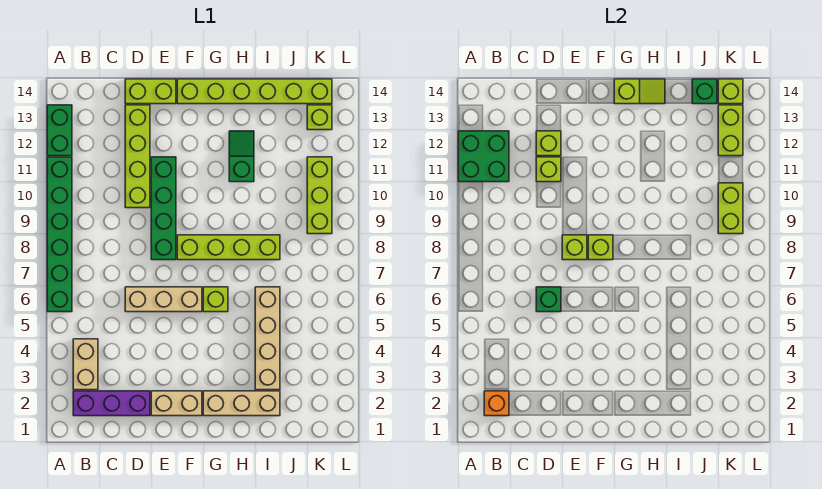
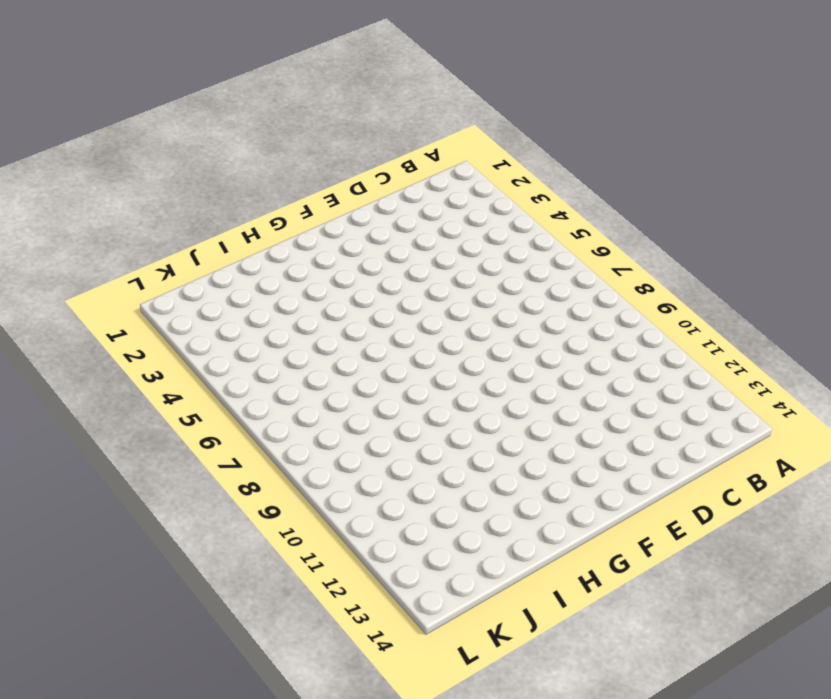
none -> green 1x6 brick [47,157,72,312]
none -> green 1x2 brick [47,105,72,156]
none -> purple 1x3 brick [73,391,150,416]

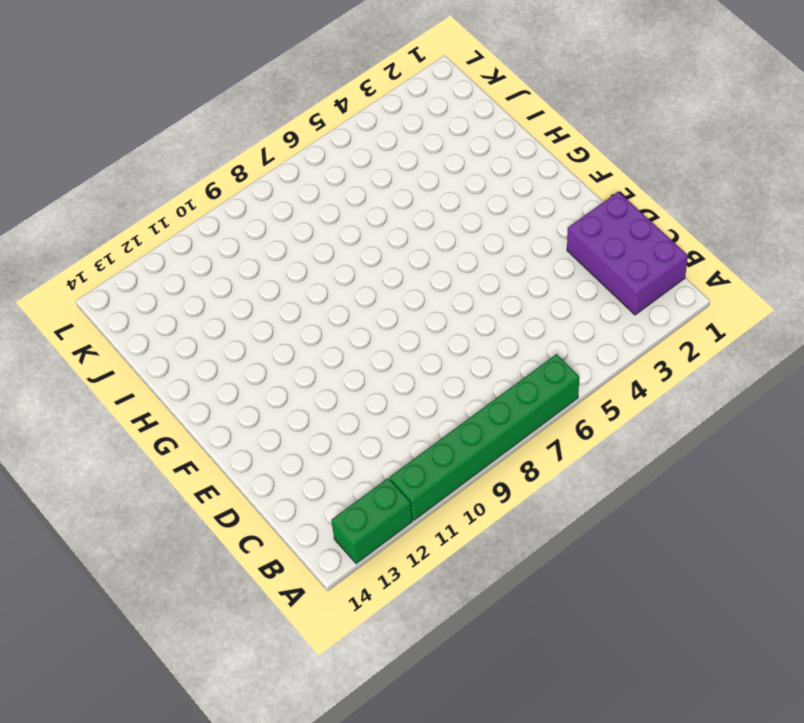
purple 2x3 brick [567,192,688,315] -> purple 1x3 brick [73,391,150,416]
none -> tan 1x2 brick [73,339,98,390]
none -> tan 1x3 brick [125,287,202,312]
none -> lime 1x4 brick [125,105,150,208]

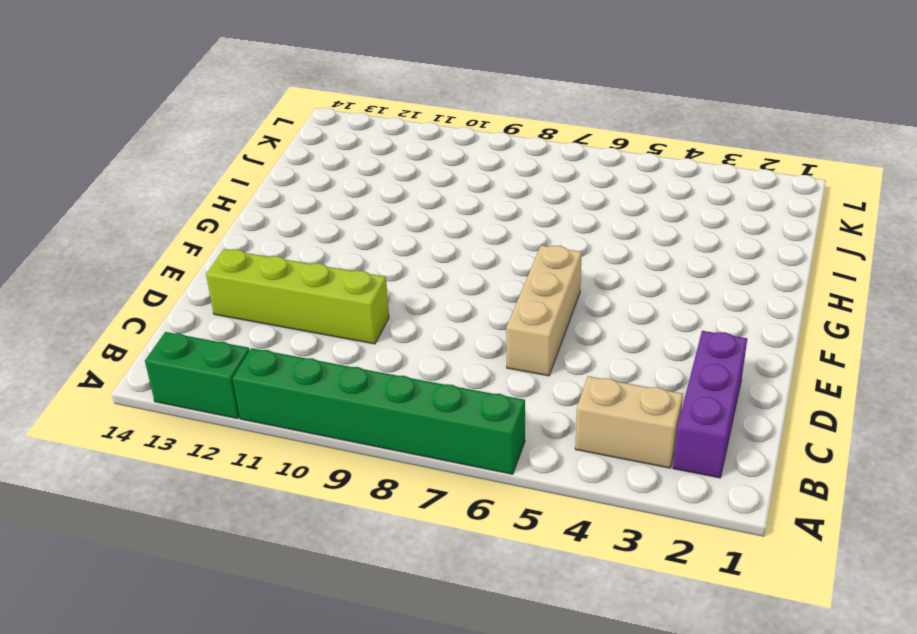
none -> lime 1x2 brick [125,79,176,104]
none -> tan 1x2 brick [151,391,202,416]
none -> green 1x4 brick [151,157,176,260]

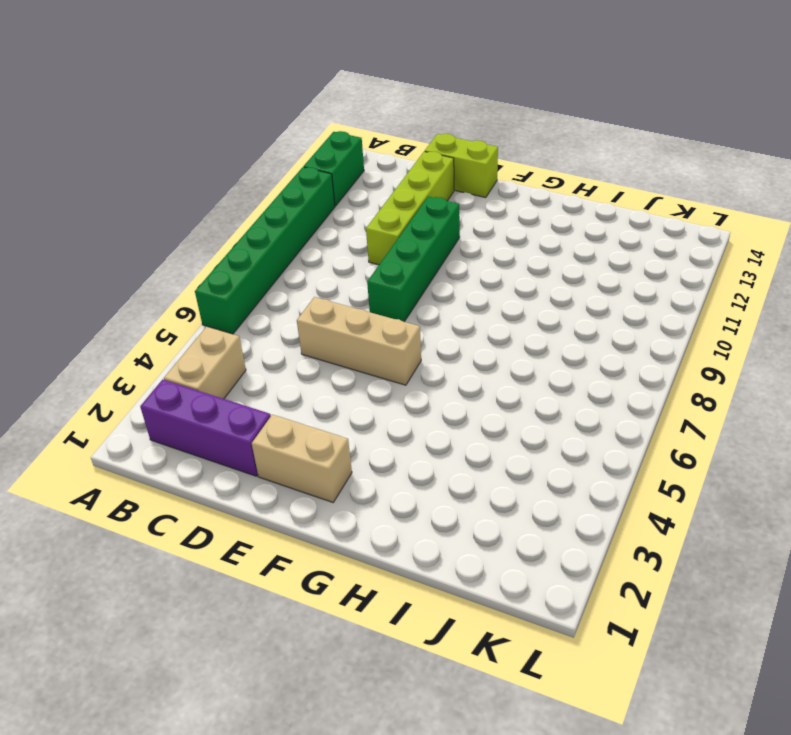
none -> lime 1x4 brick [177,235,280,260]
none -> lime 1x6 brick [177,79,332,104]
none -> tan 1x3 brick [203,391,280,416]

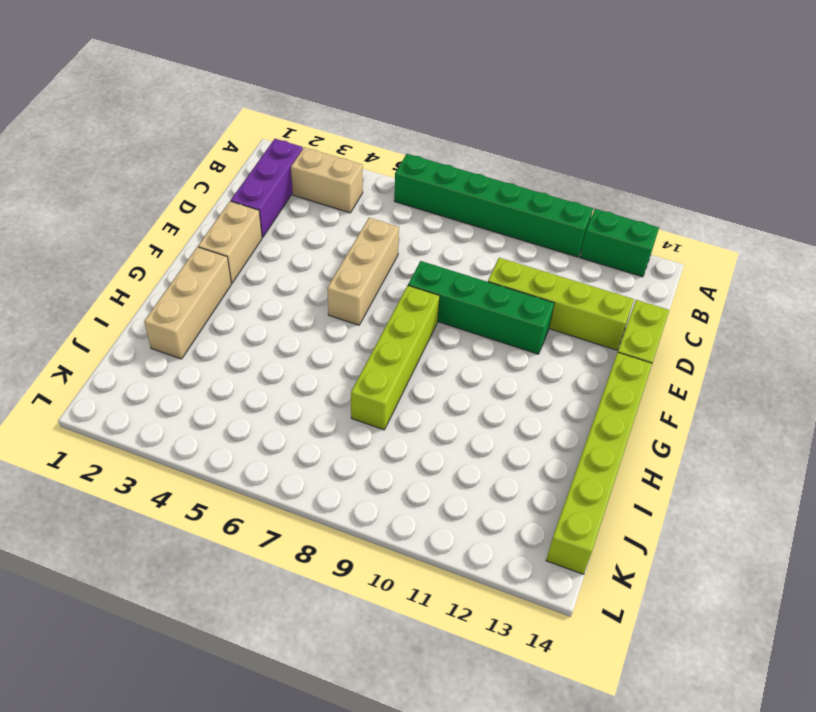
none -> lime 1x1 brick [203,287,228,312]
none -> green 1x2 slope [229,131,254,182]
none -> tan 1x4 brick [255,287,280,390]

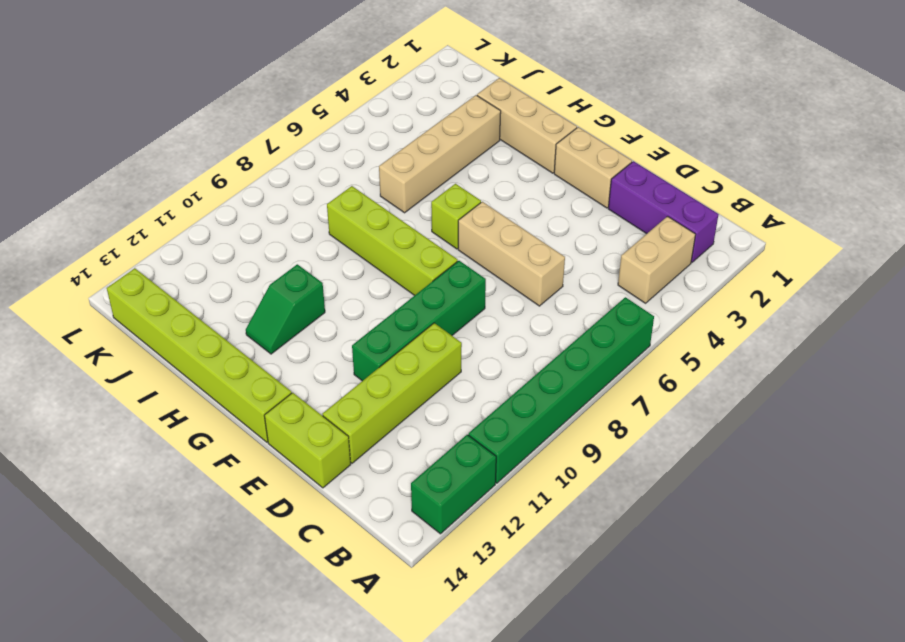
none -> lime 1x3 brick [307,157,332,234]
none -> lime 1x1 brick [307,105,332,130]
none -> green 2x2 brick [458,131,509,182]

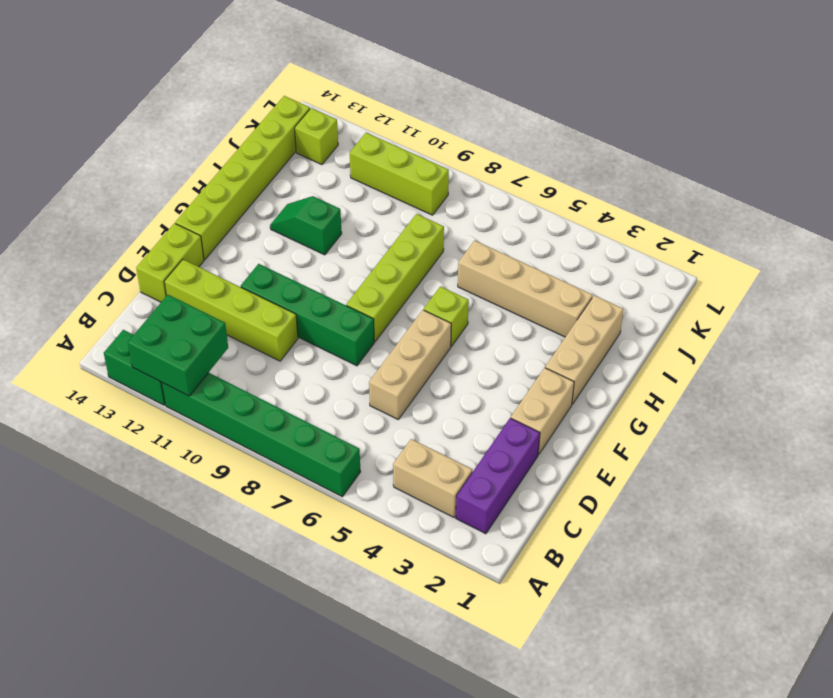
none -> orange 1x1 brick [484,391,509,416]
none -> green 1x1 brick [536,287,561,312]
none -> lime 1x1 brick [536,157,561,182]

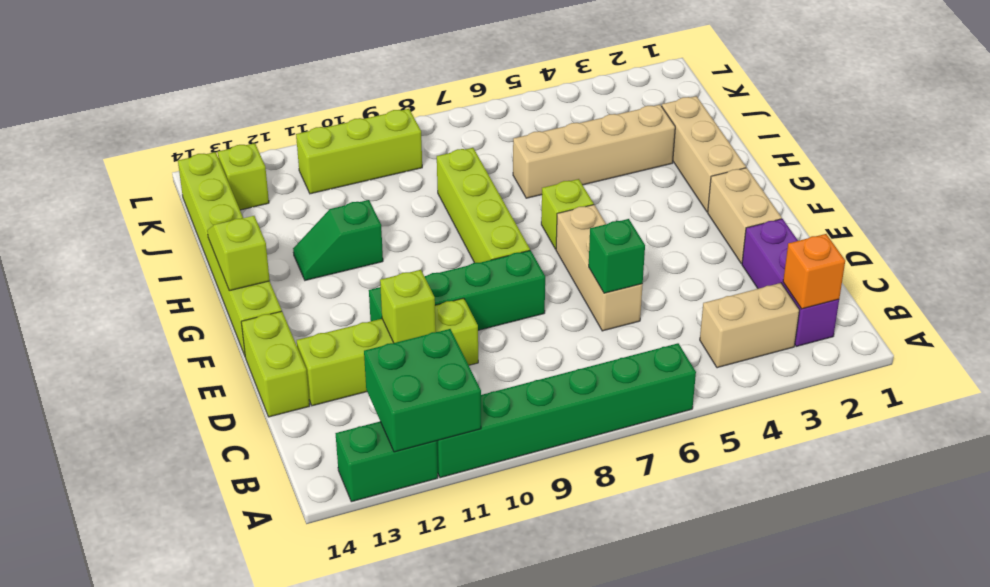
none -> lime 1x1 brick [536,131,561,156]
none -> lime 1x1 brick [562,235,587,260]
none -> lime 1x1 brick [588,235,613,260]

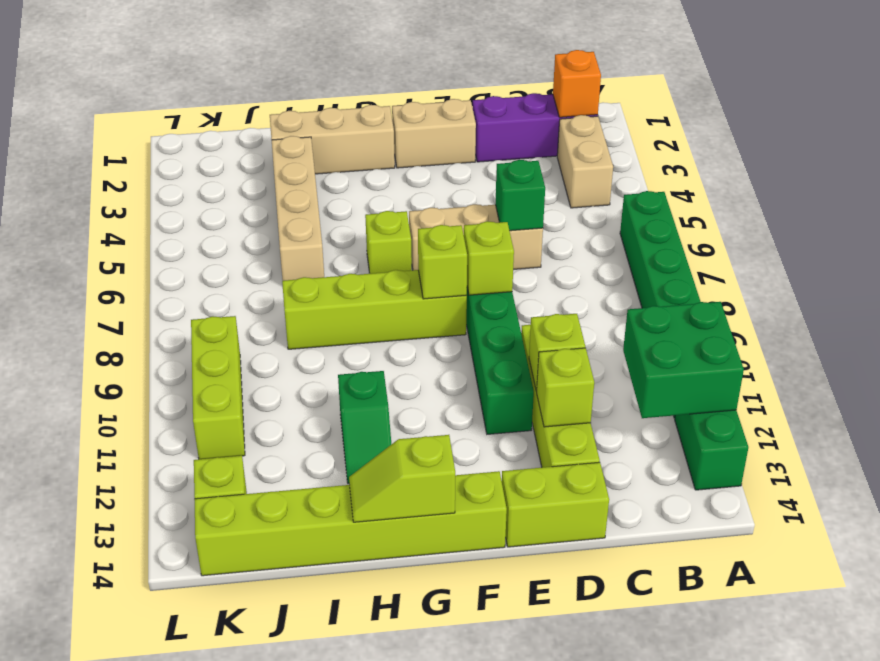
none -> green 1x1 brick [692,79,717,104]
none -> lime 1x2 brick [718,183,743,234]
none -> lime 1x2 brick [718,105,743,156]

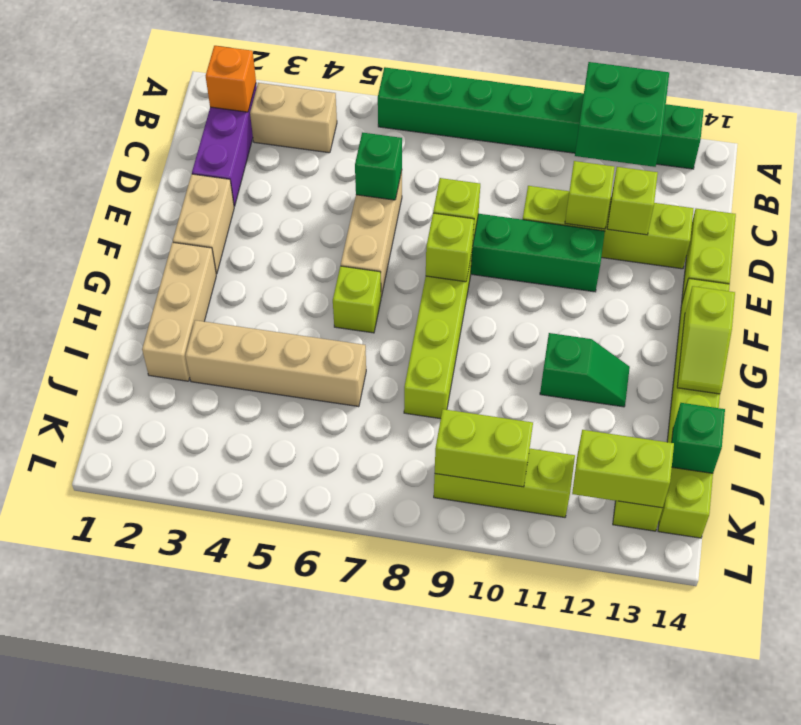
none -> lime 1x1 brick [718,79,743,104]

